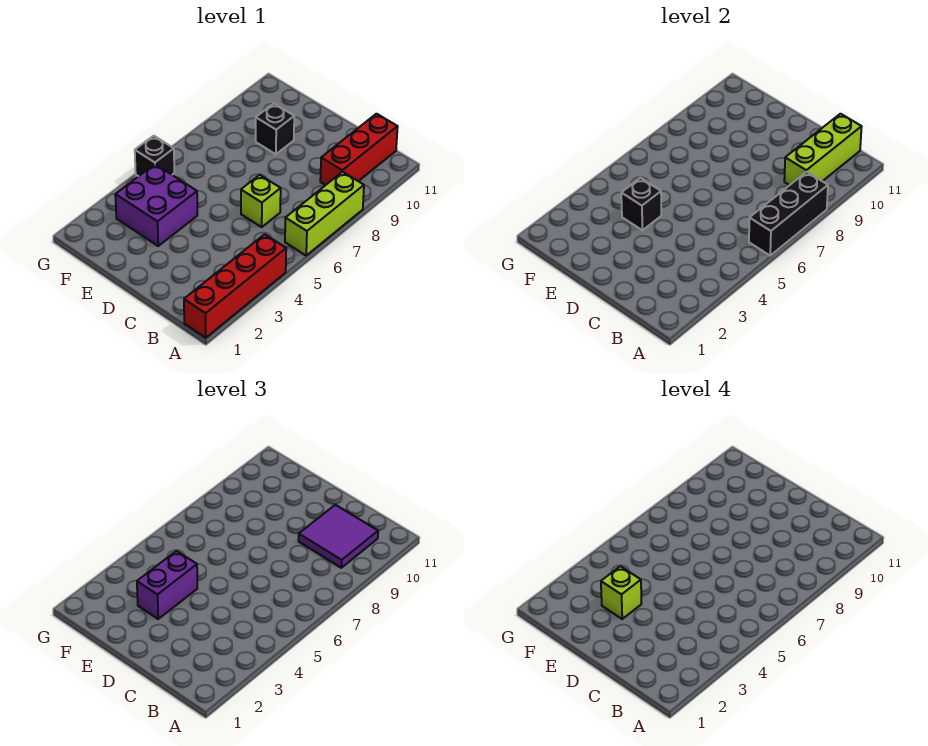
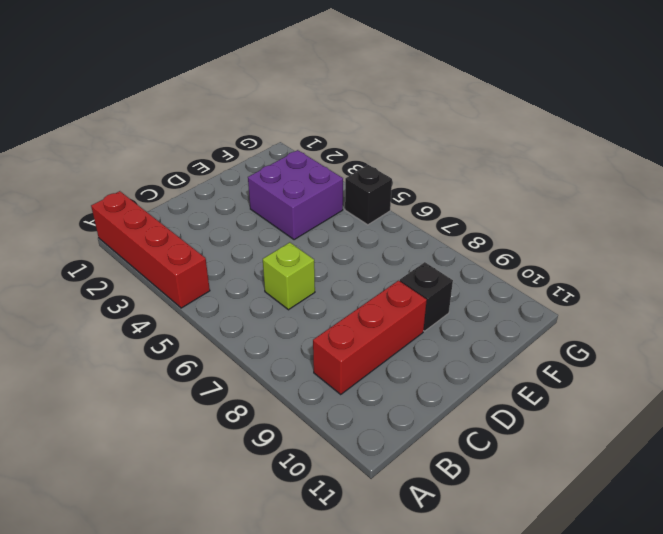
red 1x3 brick [313,281,427,394] -> red 1x3 brick turned to [320,114,398,185]
none -> lime 1x3 brick [285,172,364,255]
none -> black 1x3 brick [749,172,828,255]
none -> lime 1x3 brick [784,114,862,185]

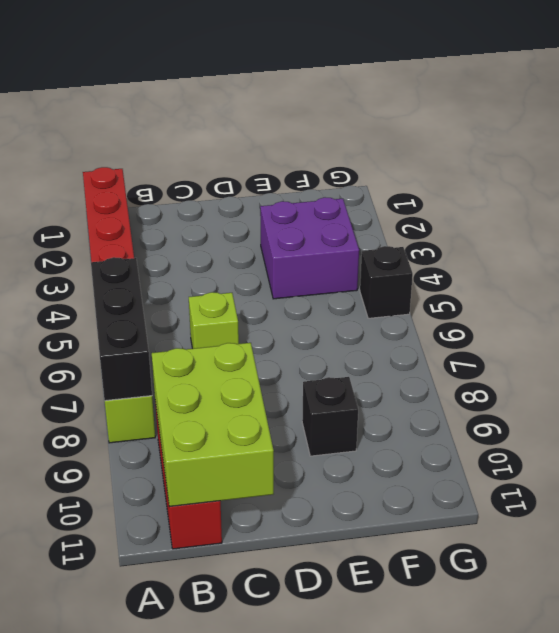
lime 2x3 brick [152,343,274,507] -> lime 1x3 brick [784,114,862,185]
none -> black 1x1 brick [621,178,661,230]
none -> purple 2x2 tile [299,505,378,568]
none -> purple 1x2 brick [137,551,197,619]

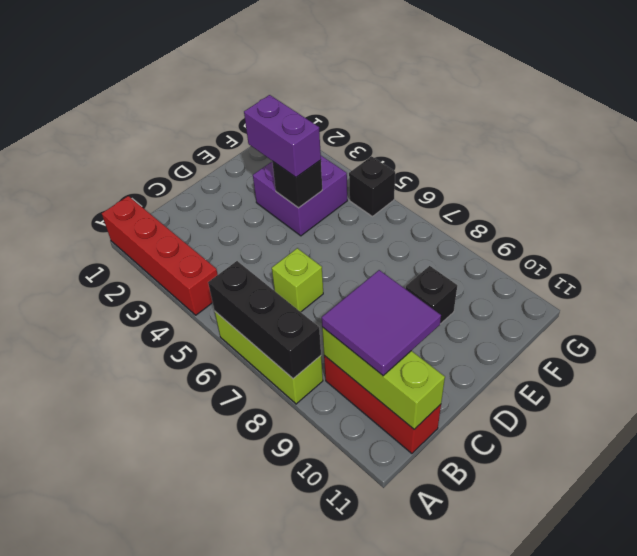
none -> lime 1x1 brick [601,566,641,619]

